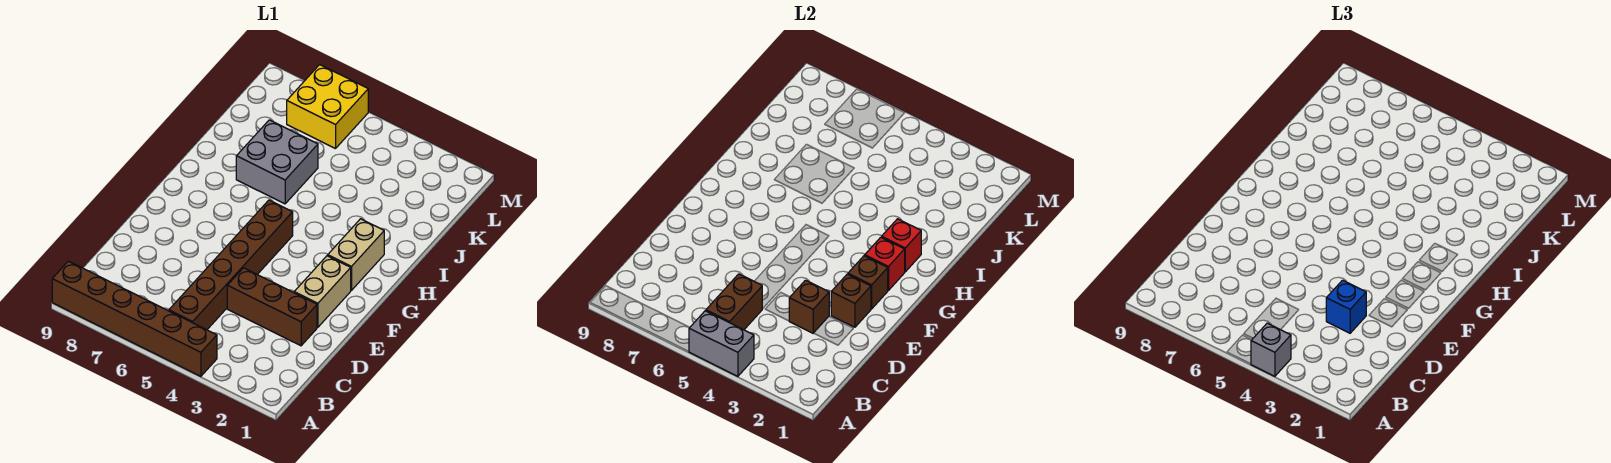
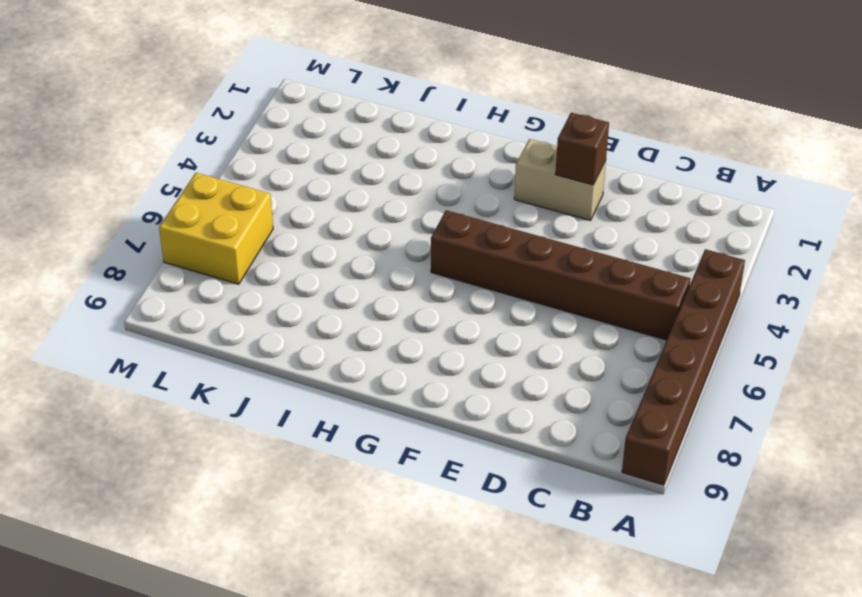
none -> brown 1x3 brick [227,268,317,346]
none -> tan 1x2 brick [328,219,384,290]
none -> grey 2x2 brick [236,120,318,204]

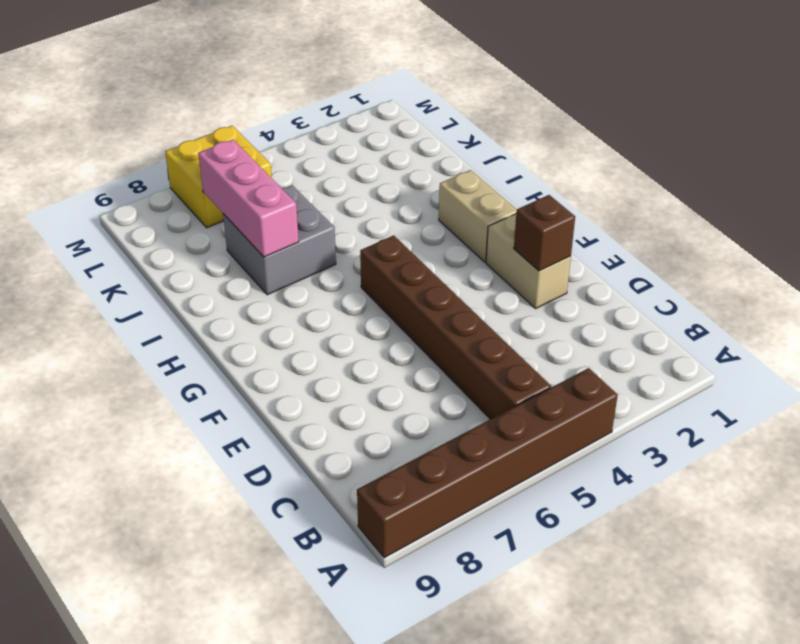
pink 1x3 brick [198,139,299,257] -> none
none -> brown 1x3 brick [227,268,317,346]
none -> grey 1x2 brick [689,311,754,376]
none -> brown 1x2 brick [706,274,762,330]

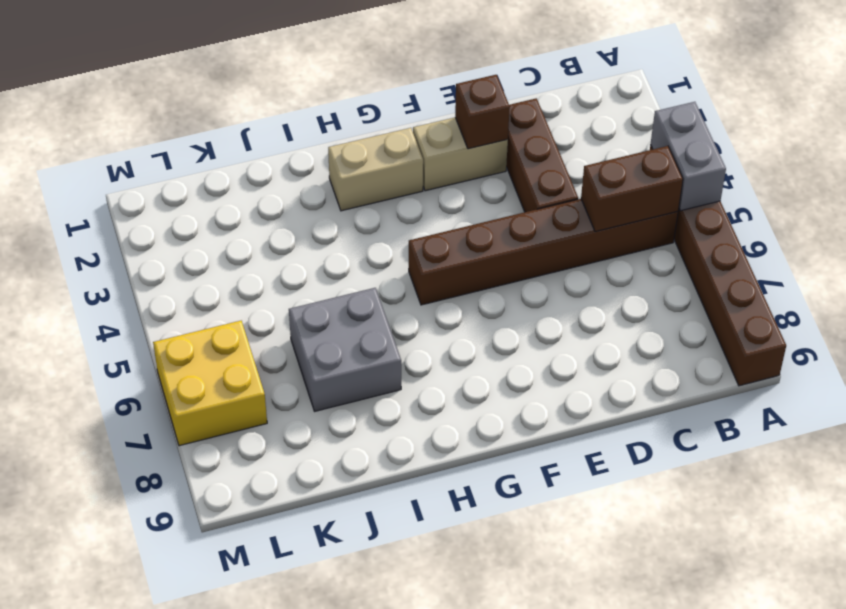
none -> brown 1x1 brick [789,280,829,333]
none -> brown 1x1 brick [848,256,888,309]
none -> red 1x1 brick [865,237,905,290]

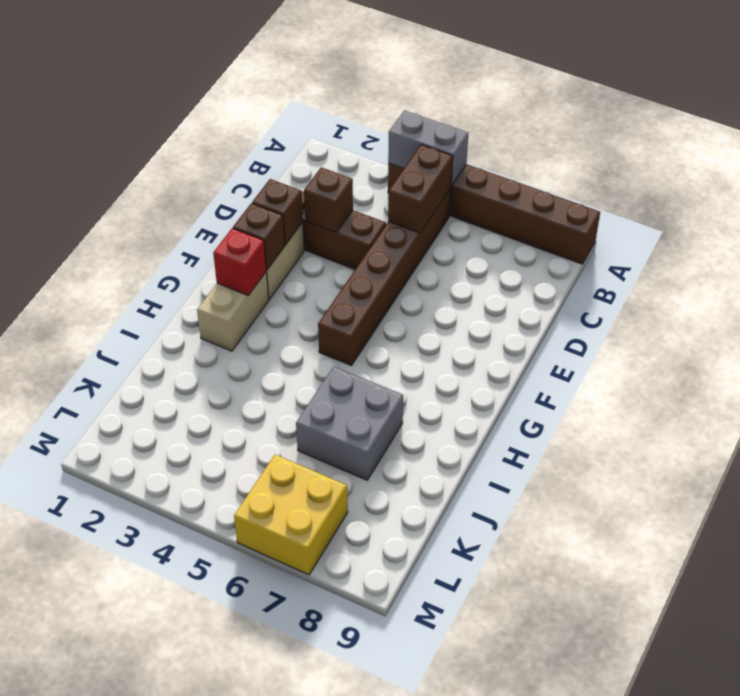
none -> red 1x1 brick [882,219,921,272]
none -> grey 1x1 brick [1251,323,1291,376]
none -> blue 1x1 brick [1326,280,1366,333]

